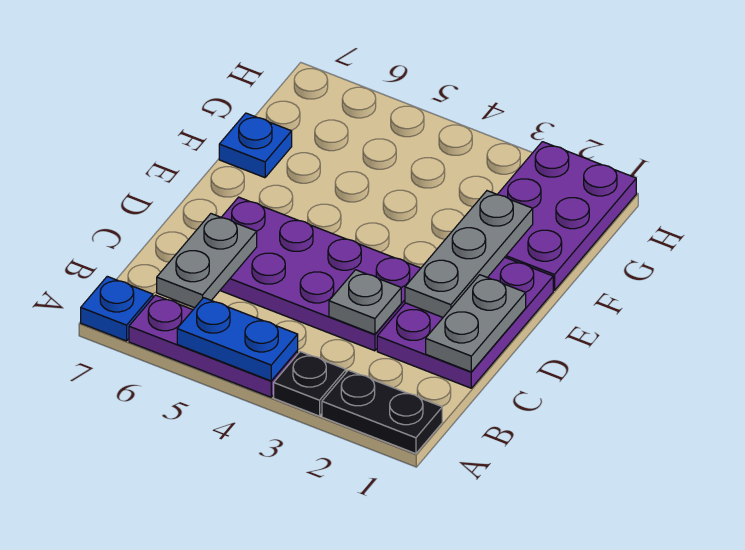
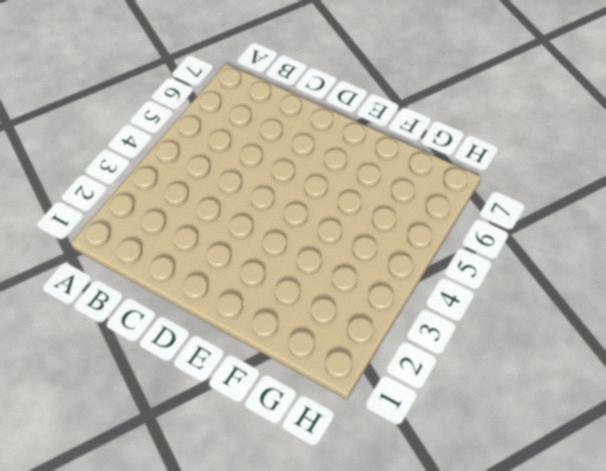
none -> black 1x2 plate [322,370,442,454]
none -> black 1x1 plate [274,352,346,416]
none -> purple 1x3 plate [129,295,298,397]

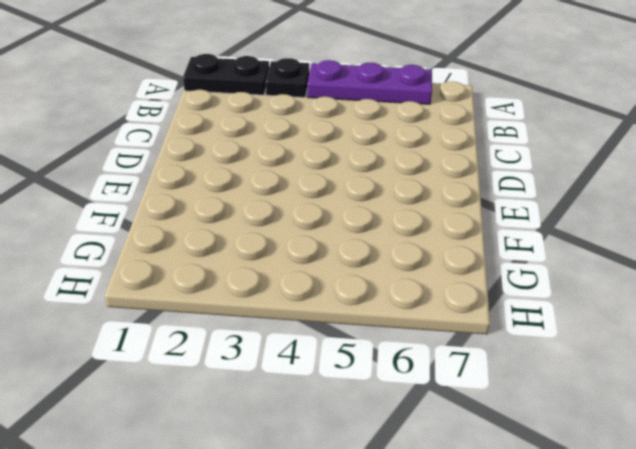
none -> blue 1x1 plate [81,276,153,341]
none -> purple 2x3 plate [377,258,553,388]
none -> purple 2x4 plate [220,197,421,351]

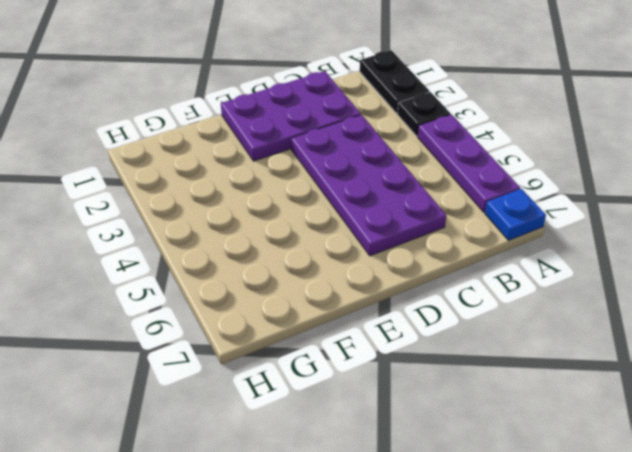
none -> purple 2x3 plate [498,142,636,290]
none -> blue 1x1 plate [219,113,292,178]
none -> blue 1x2 plate [177,298,298,381]

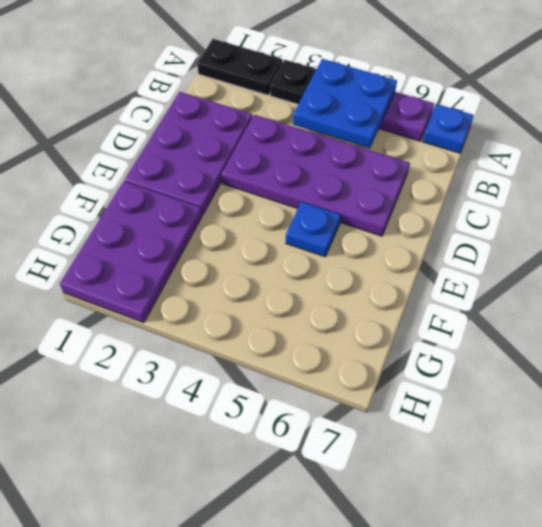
blue 2x2 plate [293,59,397,148] -> blue 1x2 plate [177,298,298,381]
blue 1x1 plate [286,202,341,257] -> blue 1x1 plate moved to [219,113,292,178]
none -> grey 1x2 plate [157,214,257,308]
none -> grey 1x2 plate [426,275,526,372]
none -> grey 1x1 plate [329,270,401,334]

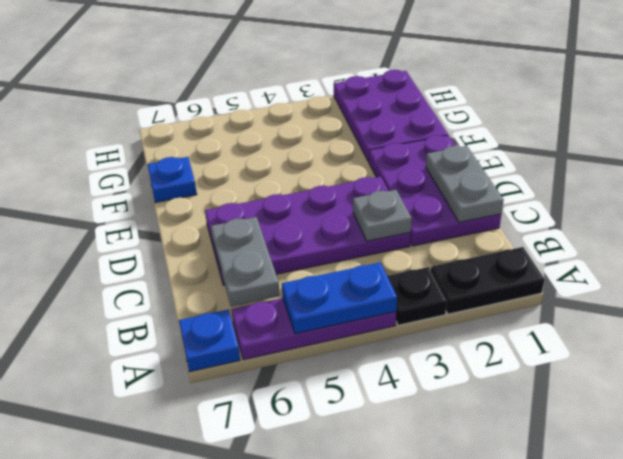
none -> grey 1x3 plate [405,191,533,317]

